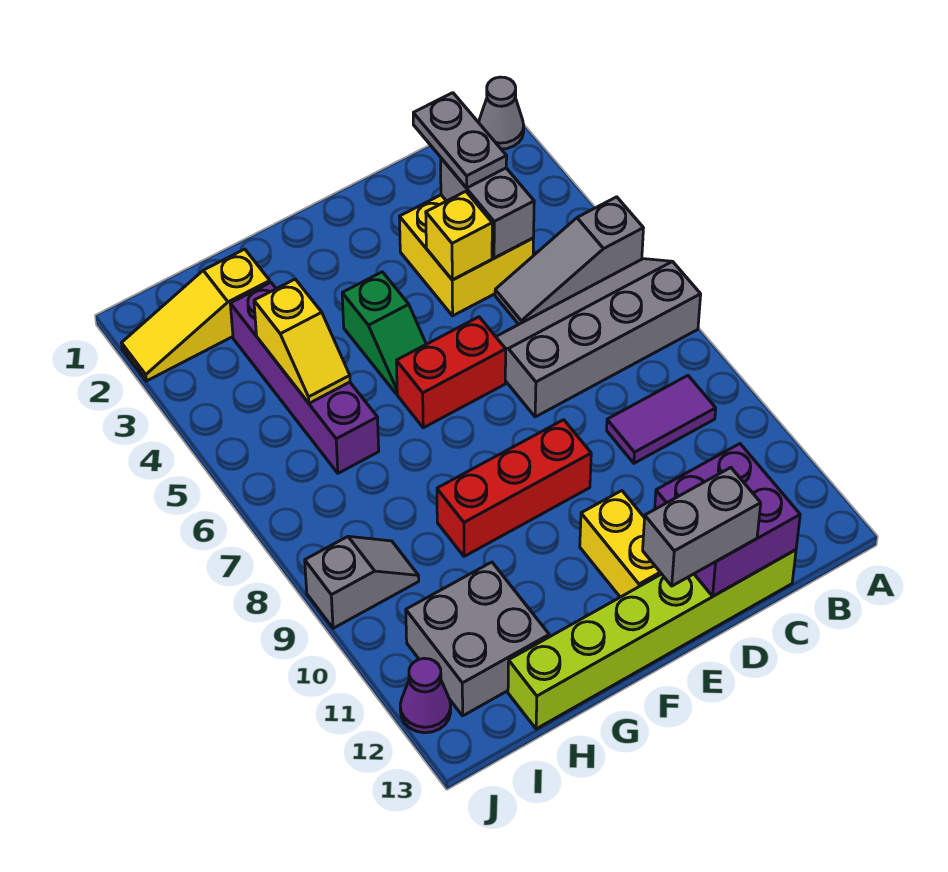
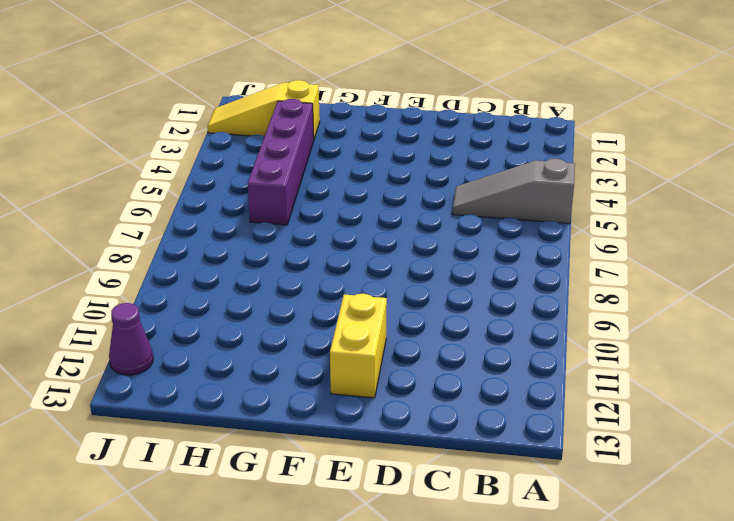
none -> grey 1x1 cone [479,77,524,149]
none -> grey 2x4 slope [496,259,701,417]
none -> purple 1x2 tile [607,376,716,463]

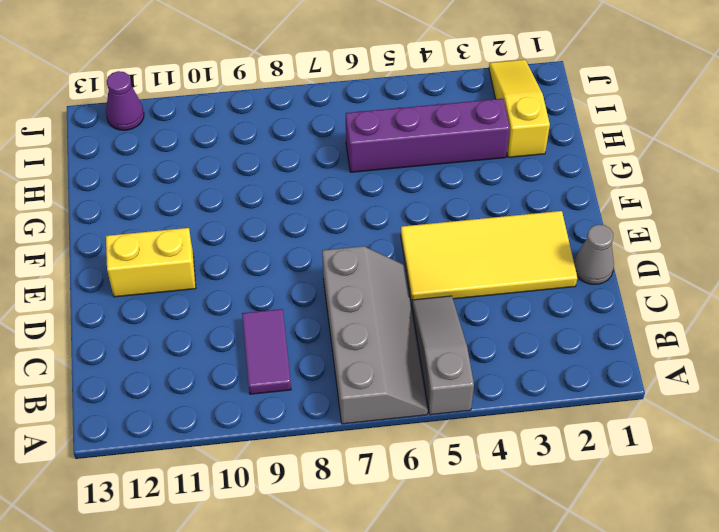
grey 1x1 cone [574,224,614,284] -> grey 1x1 cone moved to [479,77,524,149]
yellow 2x4 tile [401,211,577,303] -> yellow 2x2 brick [399,195,534,316]
none -> lime 1x6 brick [508,550,796,729]
none -> red 1x2 brick [396,317,506,428]
none -> red 1x3 brick [437,420,591,556]

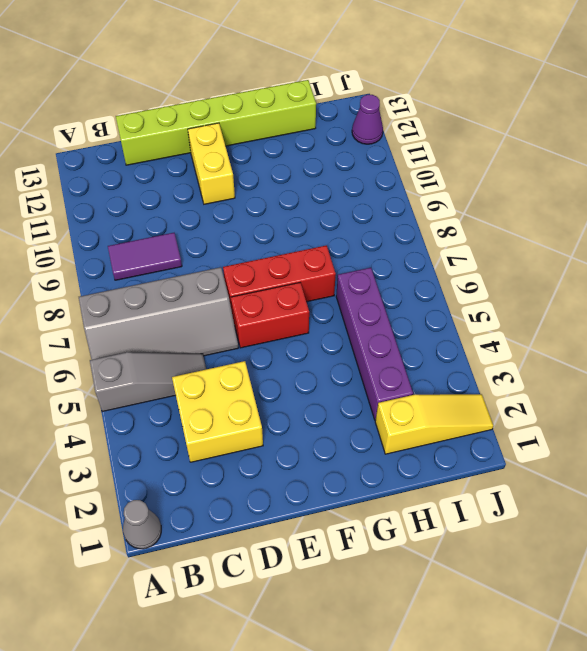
red 1x3 brick [223,245,336,310] -> red 1x3 brick moved to [437,420,591,556]
none -> green 1x2 slope [342,272,426,394]
none -> grey 2x2 brick [406,562,549,716]
none -> grey 1x2 slope [305,536,419,628]

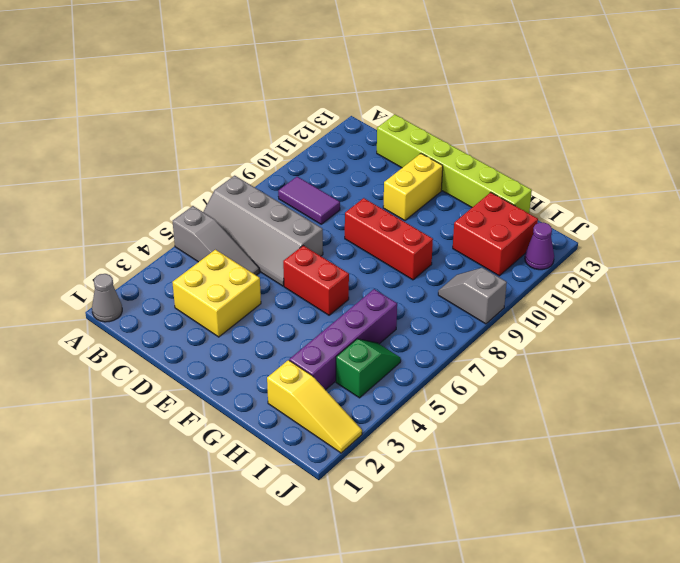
red 2x2 brick [453,192,538,276] -> grey 2x2 brick [406,562,549,716]
green 1x2 slope [336,339,401,398] -> green 1x2 slope moved to [342,272,426,394]
none -> grey 1x2 brick [441,158,534,258]
none -> purple 2x2 brick [655,444,800,596]
none -> yellow 1x1 brick [426,191,492,280]

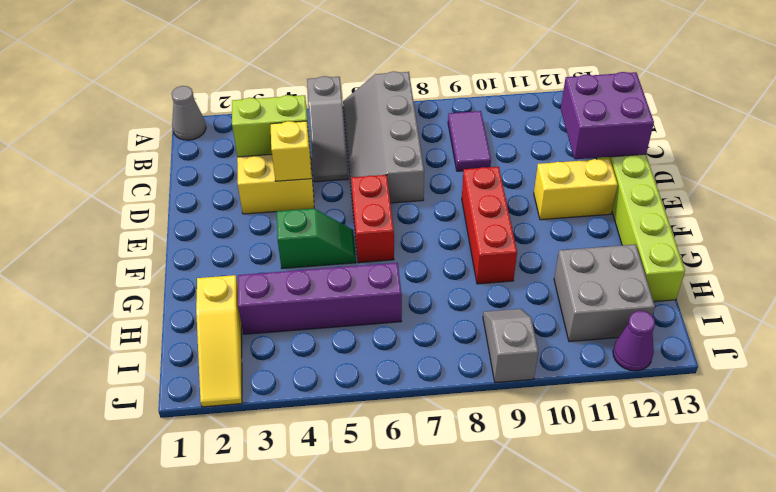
lime 1x2 brick [232,95,310,157] -> grey 1x2 brick [441,158,534,258]
none -> yellow 1x2 slope [254,279,350,403]
none -> grey 1x2 plate [413,93,507,188]
none -> grey 1x2 brick [643,468,761,586]

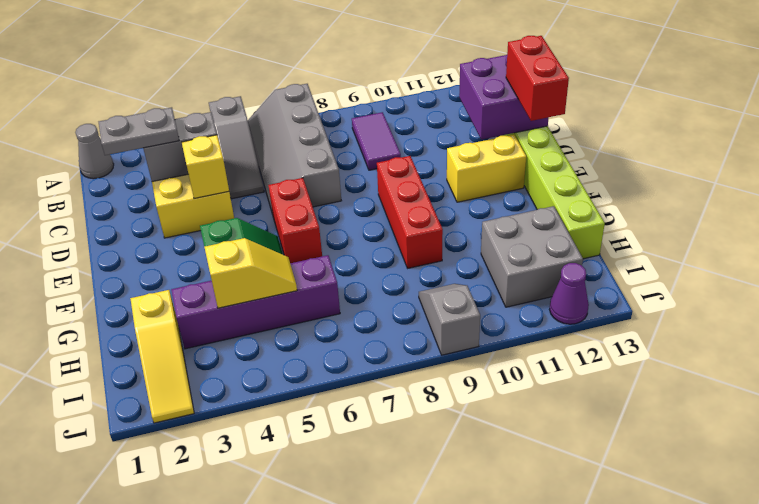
red 1x2 brick [506,36,569,121] -> grey 1x2 brick [643,468,761,586]

